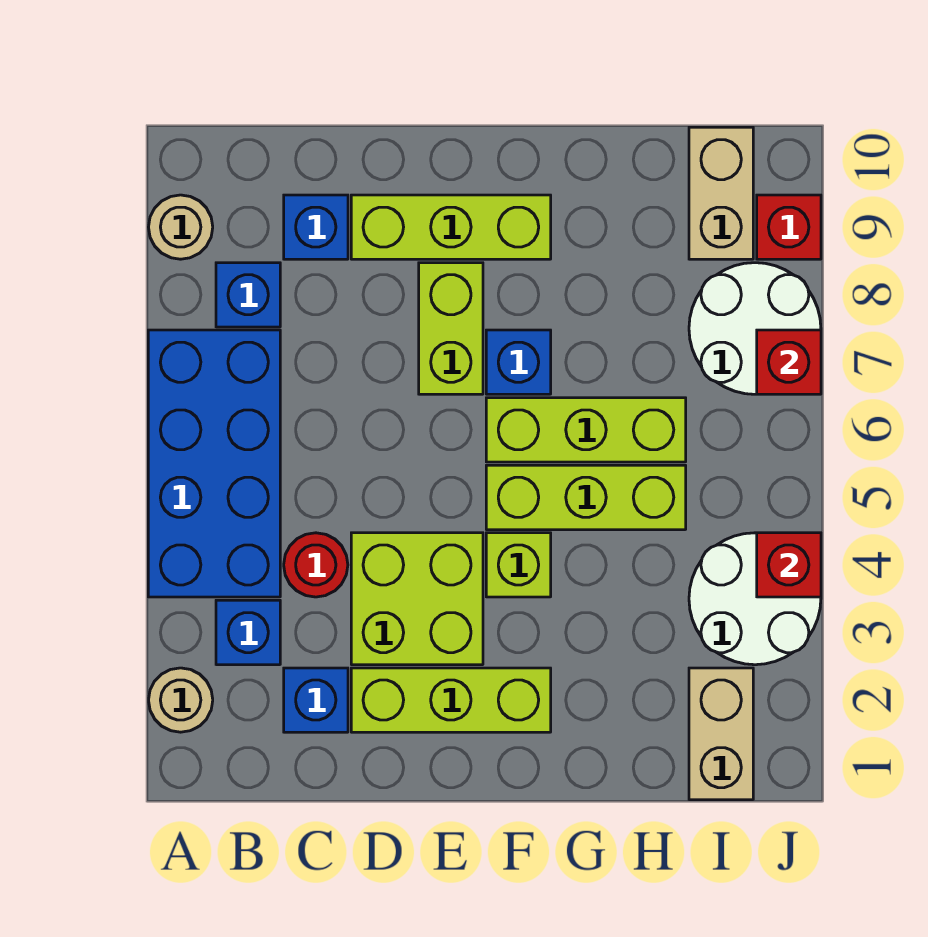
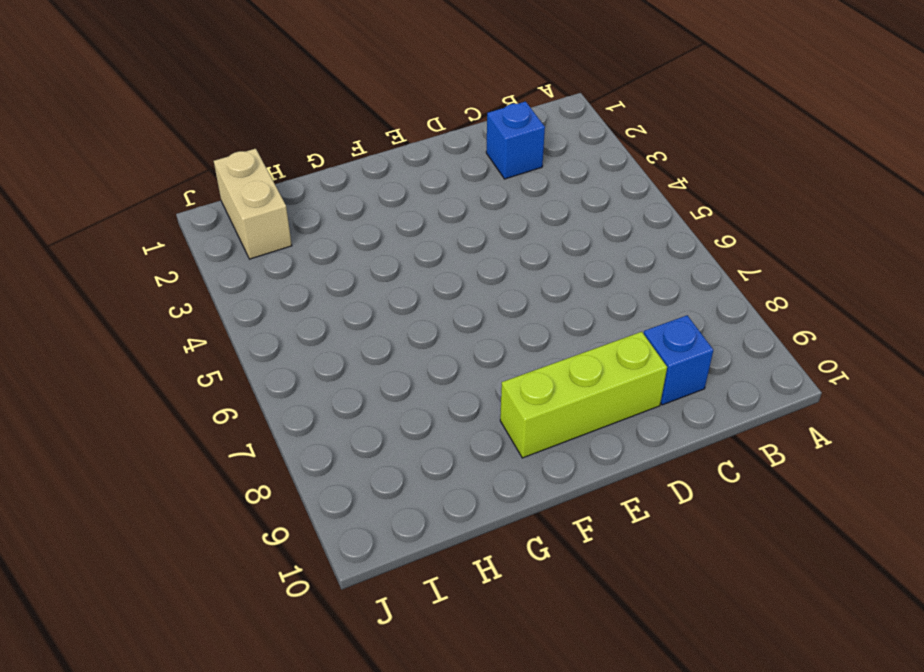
none -> tan 1x1 round brick [149,668,213,732]
none -> blue 2x4 brick [148,330,280,597]
none -> tan 1x1 round brick [149,195,213,259]

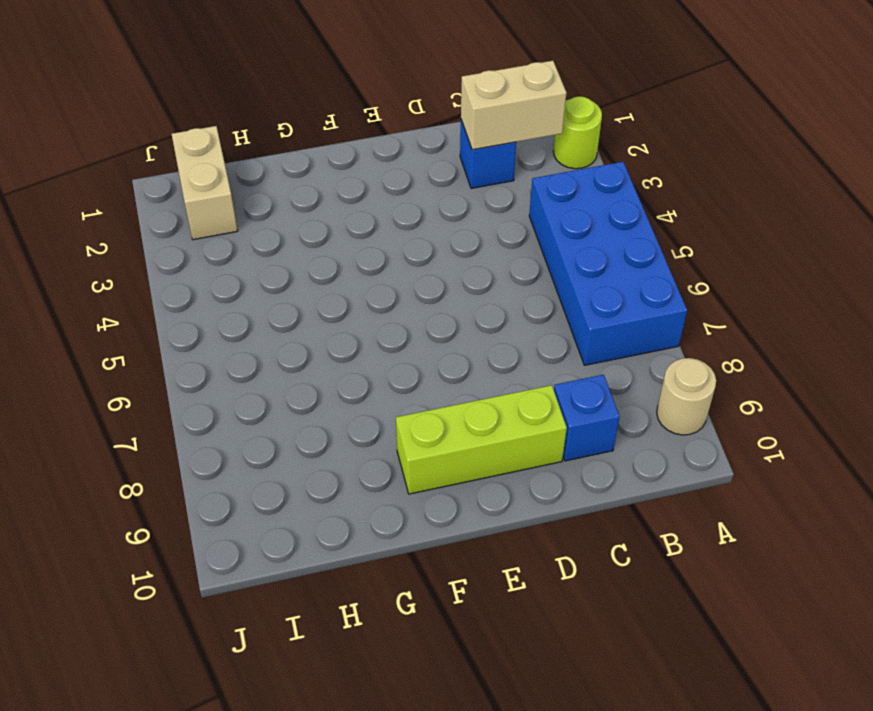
lime 1x1 round brick [553,97,602,169] -> tan 1x1 round brick [149,668,213,732]
tan 1x2 brick [461,61,566,150] -> tan 1x2 brick turned to [689,127,753,259]
none -> blue 1x1 brick [216,600,280,665]
none -> blue 1x1 brick [216,263,280,327]
none -> red 1x1 round brick [284,533,348,597]

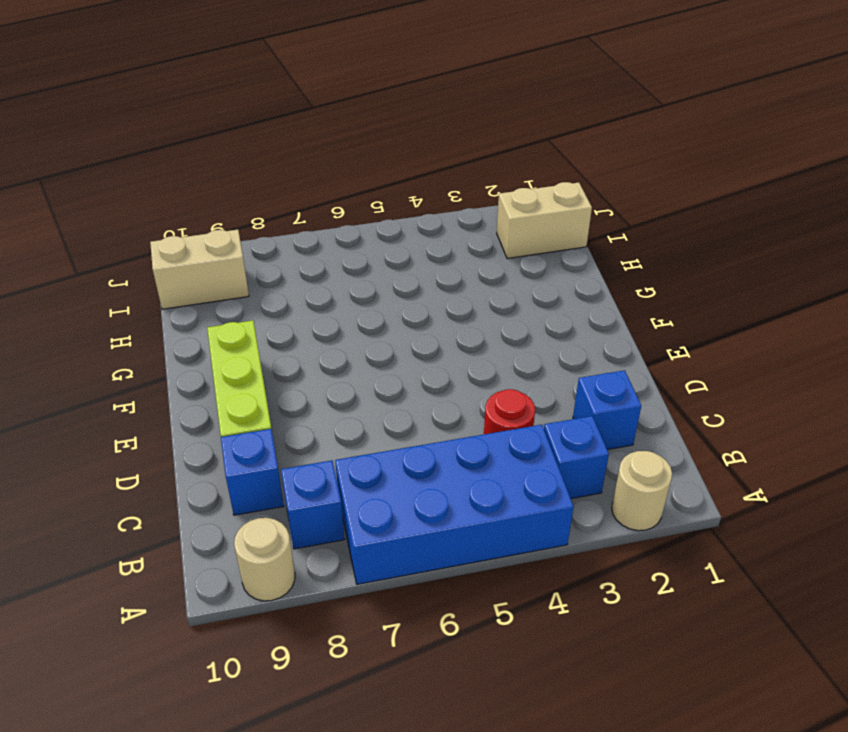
none -> lime 1x3 brick [351,668,551,732]
none -> lime 2x2 brick [351,533,483,665]
none -> lime 1x2 brick [419,263,483,394]

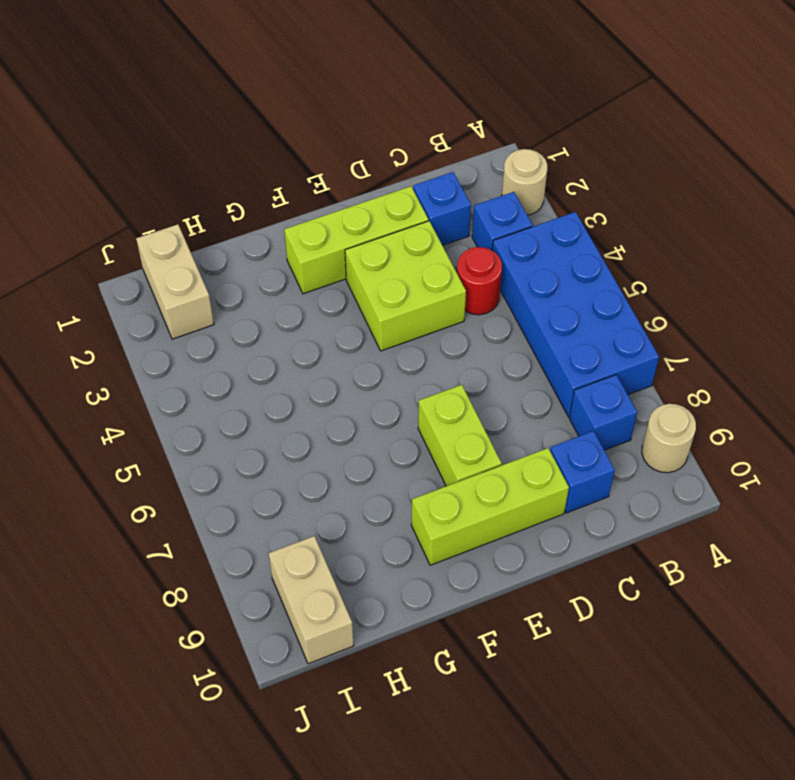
none -> lime 1x1 brick [486,533,551,597]
none -> lime 1x3 brick [486,465,686,530]
none -> lime 1x3 brick [486,398,686,462]

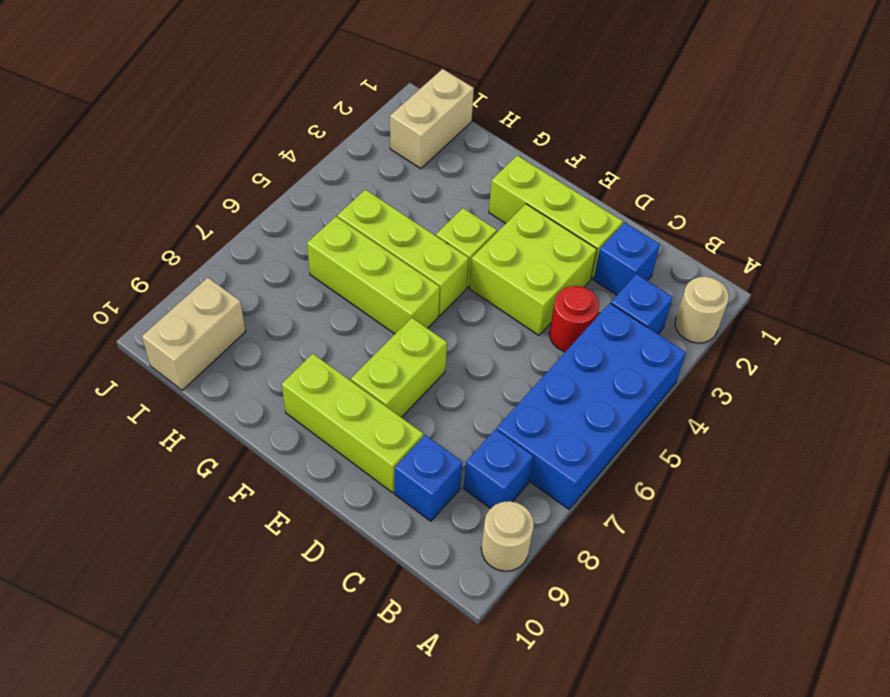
none -> blue 1x1 brick [486,330,551,394]
none -> white 2x2 round brick [689,533,821,665]
none -> white 2x2 round brick [689,263,821,394]

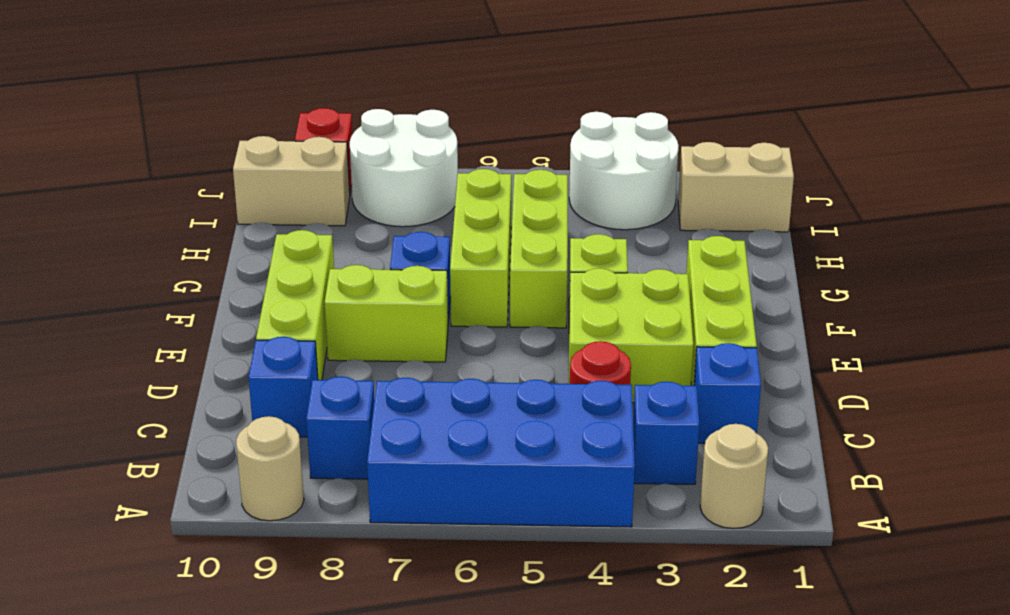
none -> red 1x1 brick [757,533,821,597]
none -> red 1x1 brick [757,330,821,394]

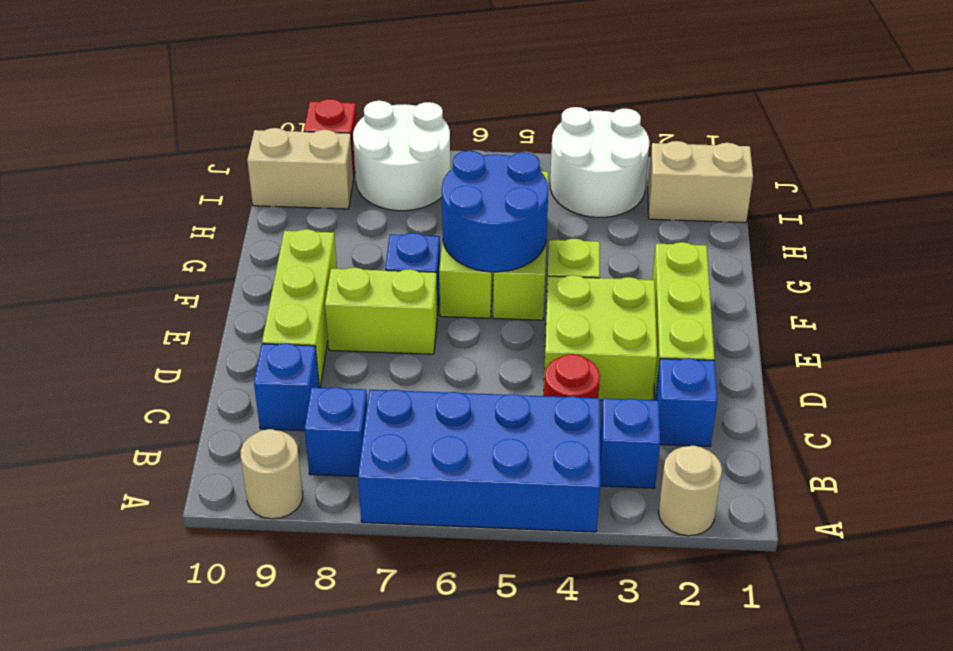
blue 2x2 round brick [442,151,548,272] -> none
none -> red 1x1 brick [757,533,821,597]
none -> red 1x1 brick [757,330,821,394]

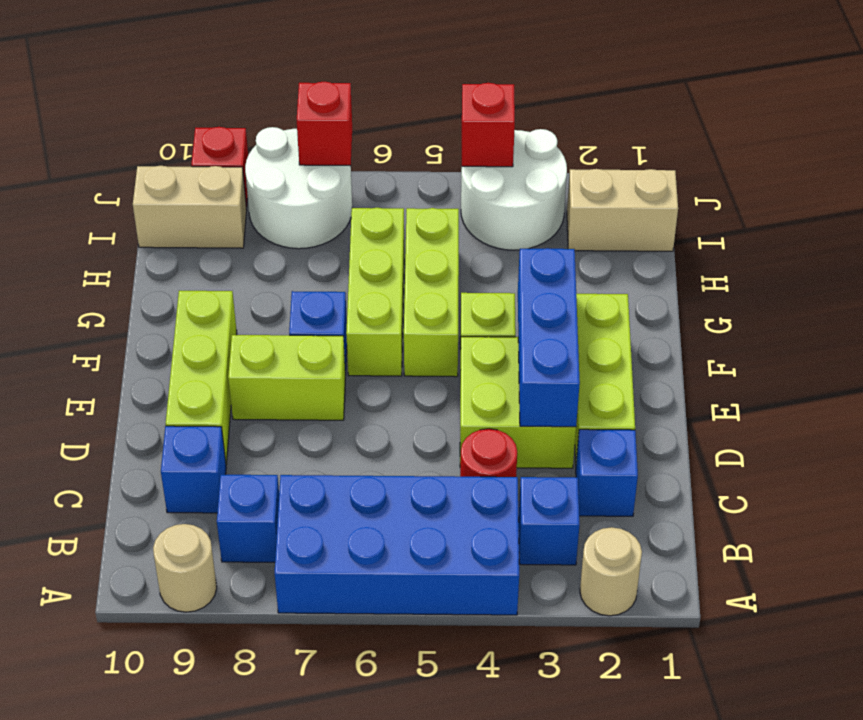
blue 1x3 brick [518,248,580,427] -> none

